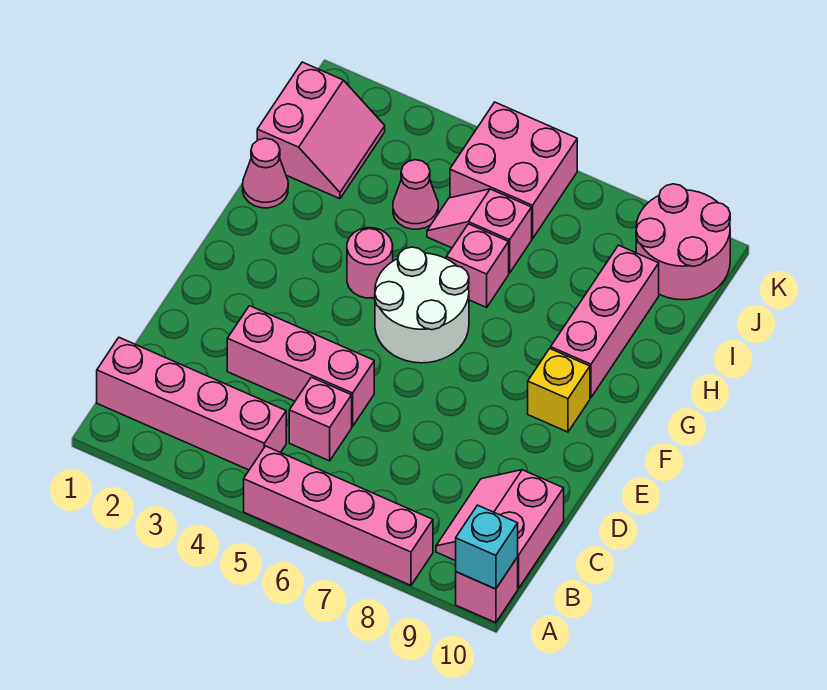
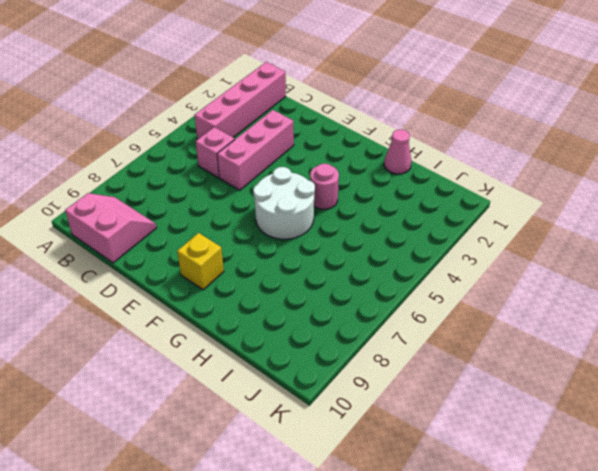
none -> pink 1x4 brick [244,446,433,585]
none -> pink 1x1 brick [456,557,518,623]
none -> pink 1x3 brick [551,245,659,398]

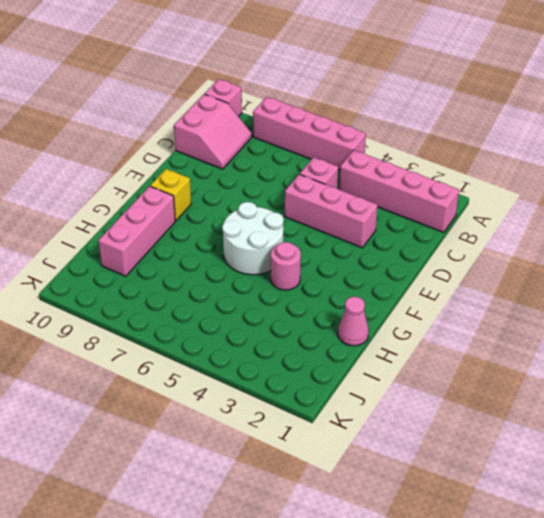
none -> pink 1x1 brick [446,224,509,307]
none -> pink 2x2 slope [257,62,385,199]
none -> pink 1x1 cone [393,160,438,229]

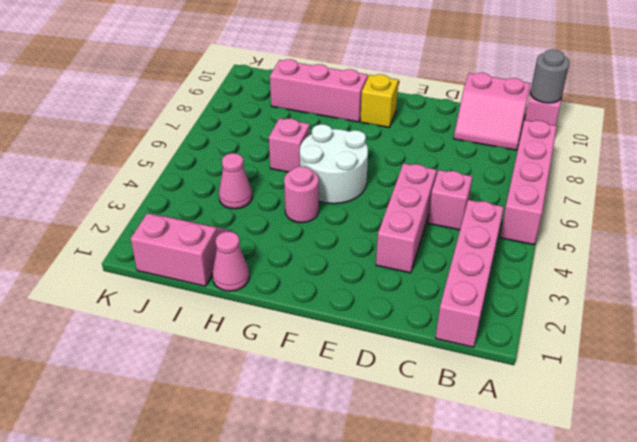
grey 1x1 round brick [530,50,569,103] -> cyan 1x1 brick [456,505,518,589]
none -> pink 1x2 slope [427,189,532,273]
none -> pink 2x2 brick [450,102,577,239]
none -> pink 2x2 round brick [636,184,730,300]

